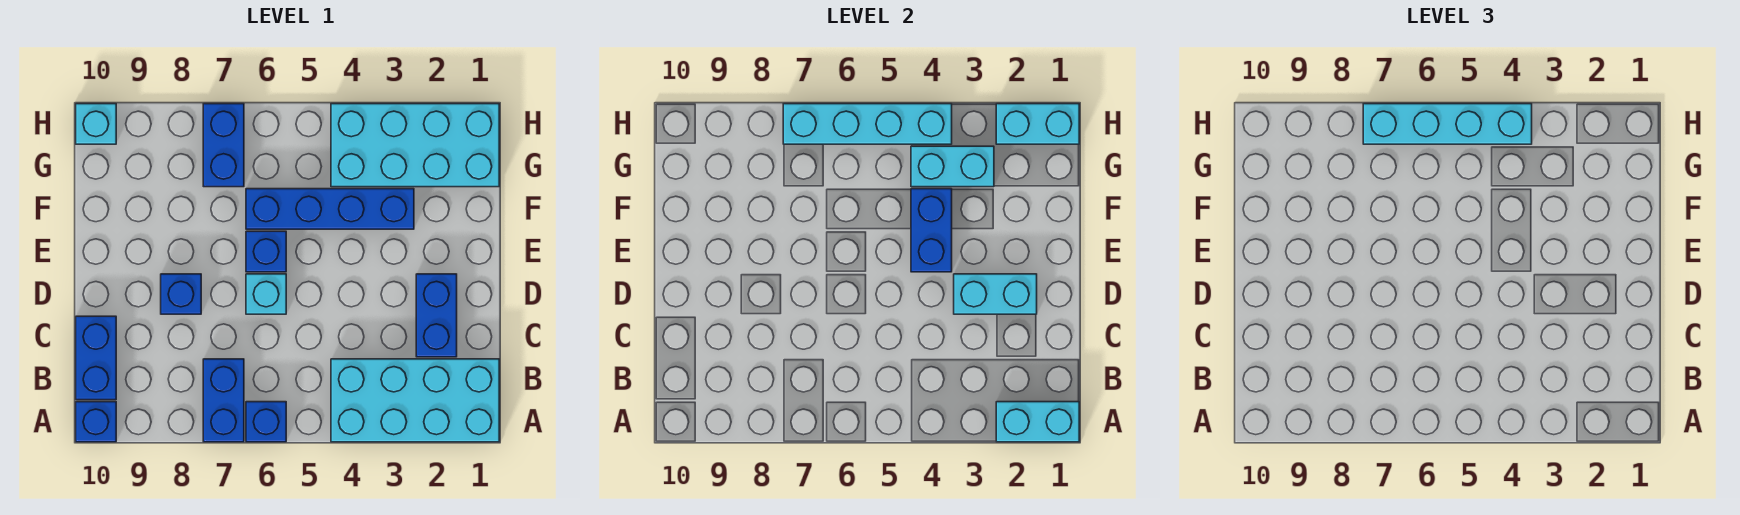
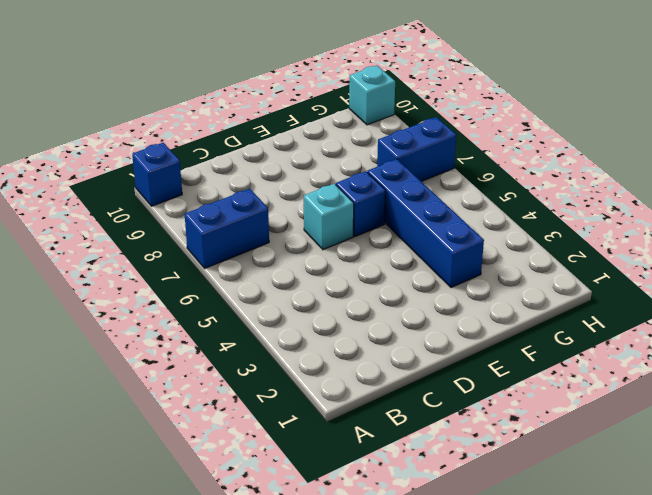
none -> cyan 2x4 brick [331,359,499,442]
none -> blue 1x1 brick [246,402,286,442]
none -> blue 1x2 brick [76,316,116,400]

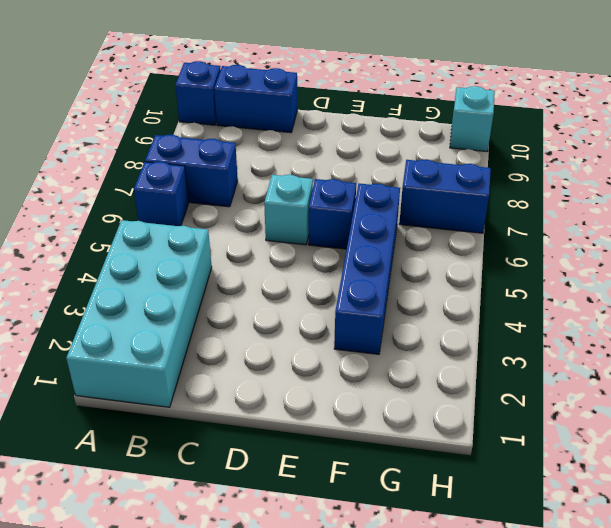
none -> blue 1x2 brick [416,274,457,357]
none -> blue 1x1 brick [161,274,201,314]
none -> cyan 2x4 brick [331,104,499,187]

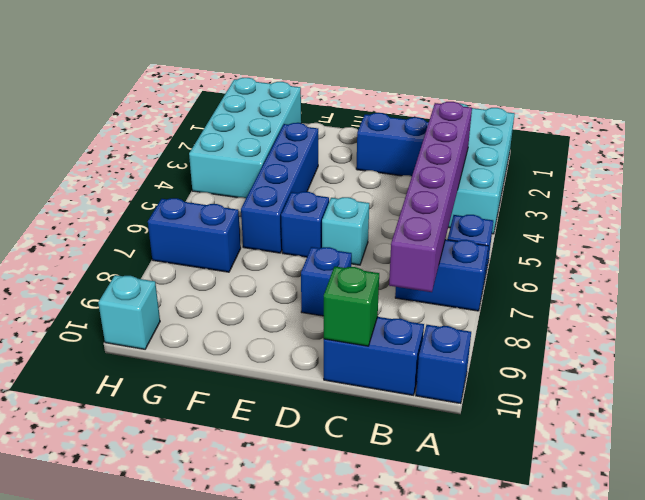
purple 1x6 brick [389,102,472,292] -> none
green 1x1 brick [324,266,379,346] -> none
none -> cyan 1x2 brick [996,402,1079,442]
none -> cyan 1x2 brick [954,274,1037,314]
none -> blue 1x2 brick [911,189,952,272]

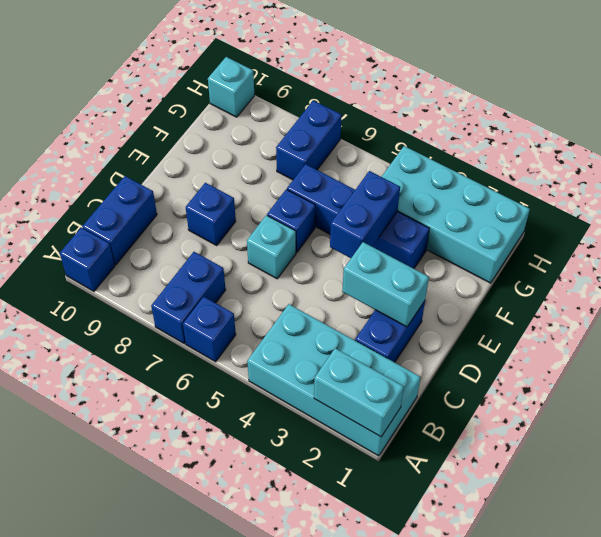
none -> cyan 1x2 brick [911,146,994,187]
none -> cyan 1x2 brick [996,104,1079,144]
none -> cyan 1x4 brick [783,104,952,144]

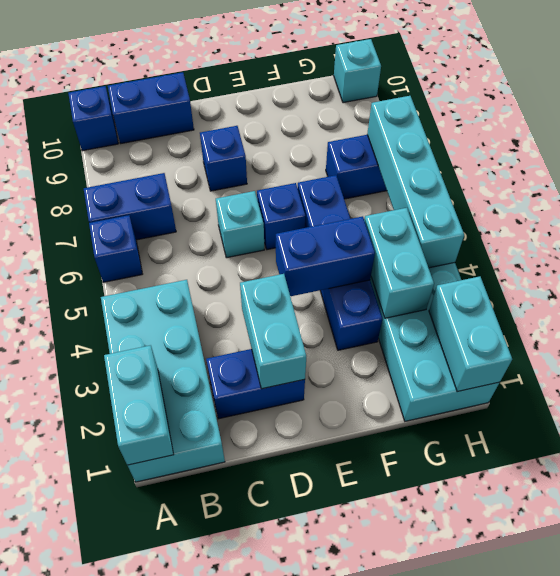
none -> cyan 1x4 brick [1363,104,1532,144]

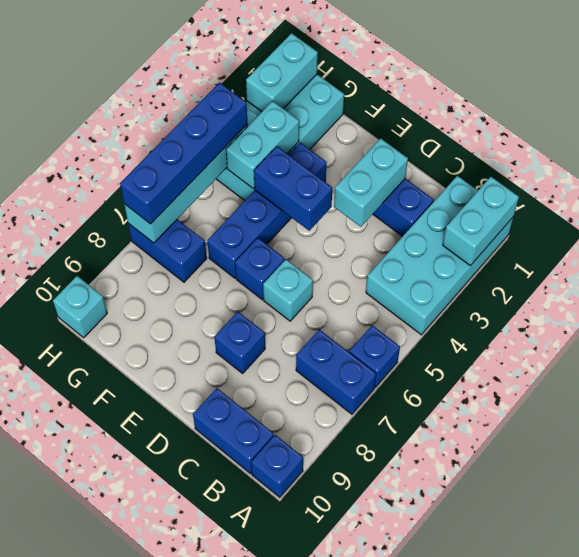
blue 1x4 brick [120,83,248,224] -> cyan 1x4 brick [1363,104,1532,144]

